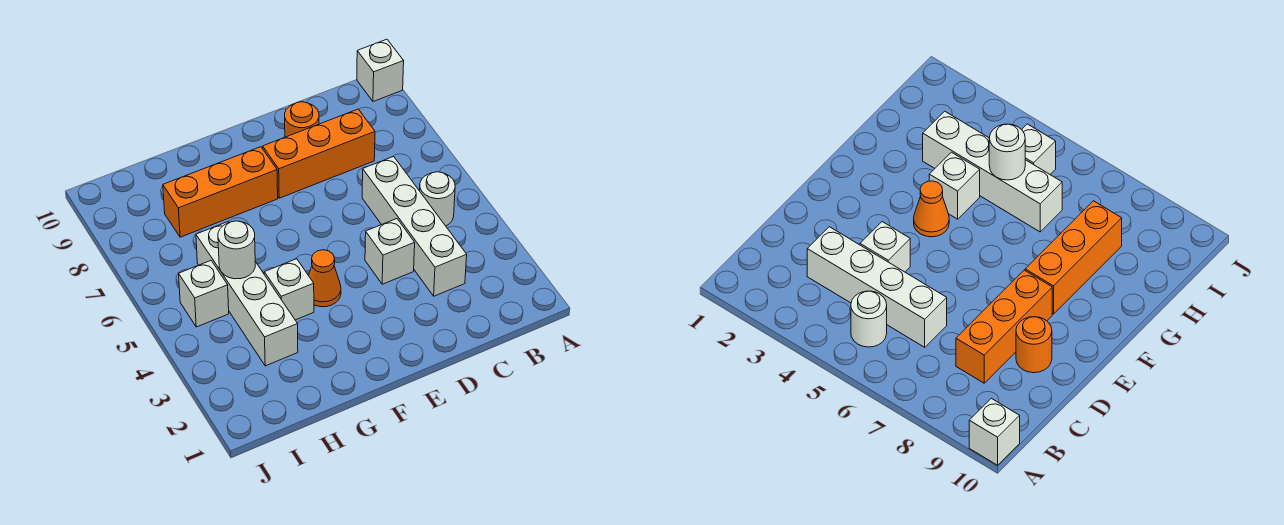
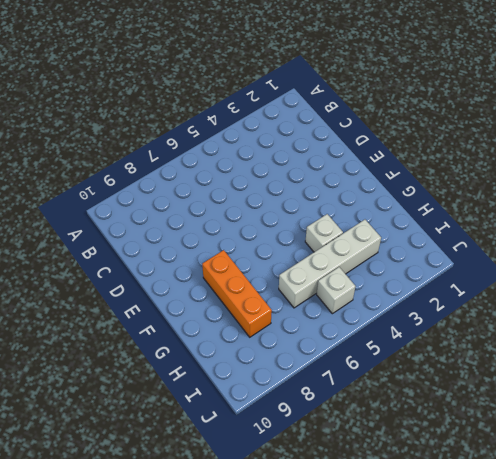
none -> white 1x1 brick [357,39,404,102]
none -> white 1x1 round brick [420,172,455,226]
none -> white 1x4 brick [362,156,467,296]

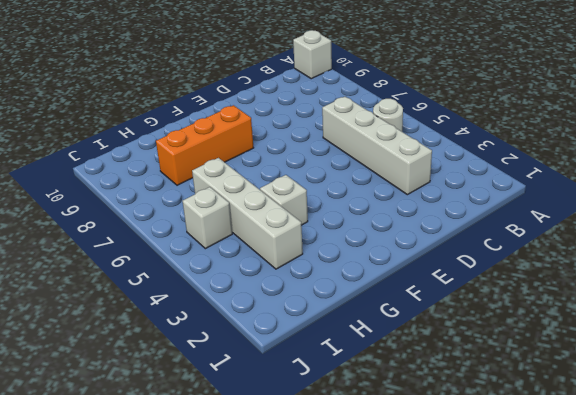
none -> orange 1x3 brick [263,109,375,198]
none -> white 1x1 brick [365,219,415,284]
none -> orange 1x1 round brick [285,102,319,137]

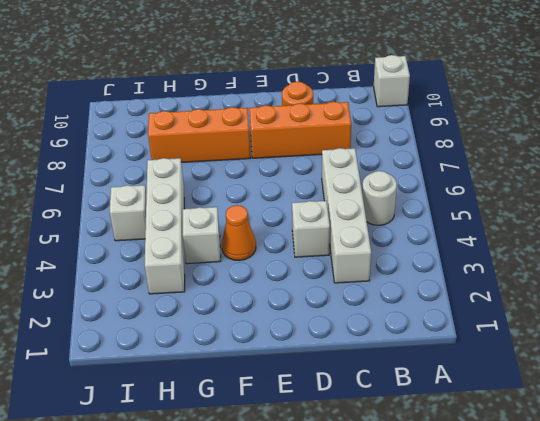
none -> white 1x1 round brick [218,221,255,279]

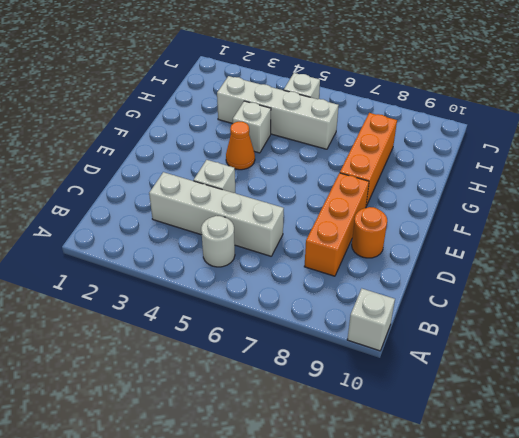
none -> white 1x1 round brick [218,221,255,279]

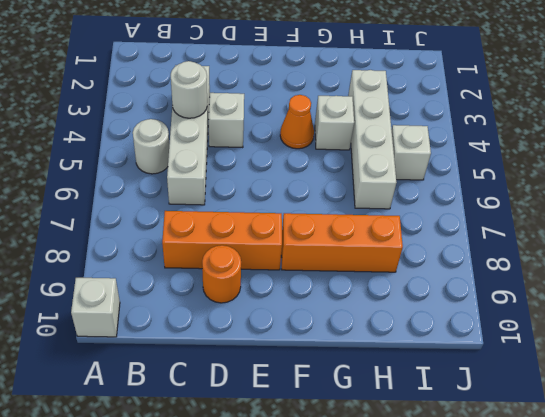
white 1x1 round brick [171,61,207,118] -> white 1x1 round brick moved to [218,221,255,279]

